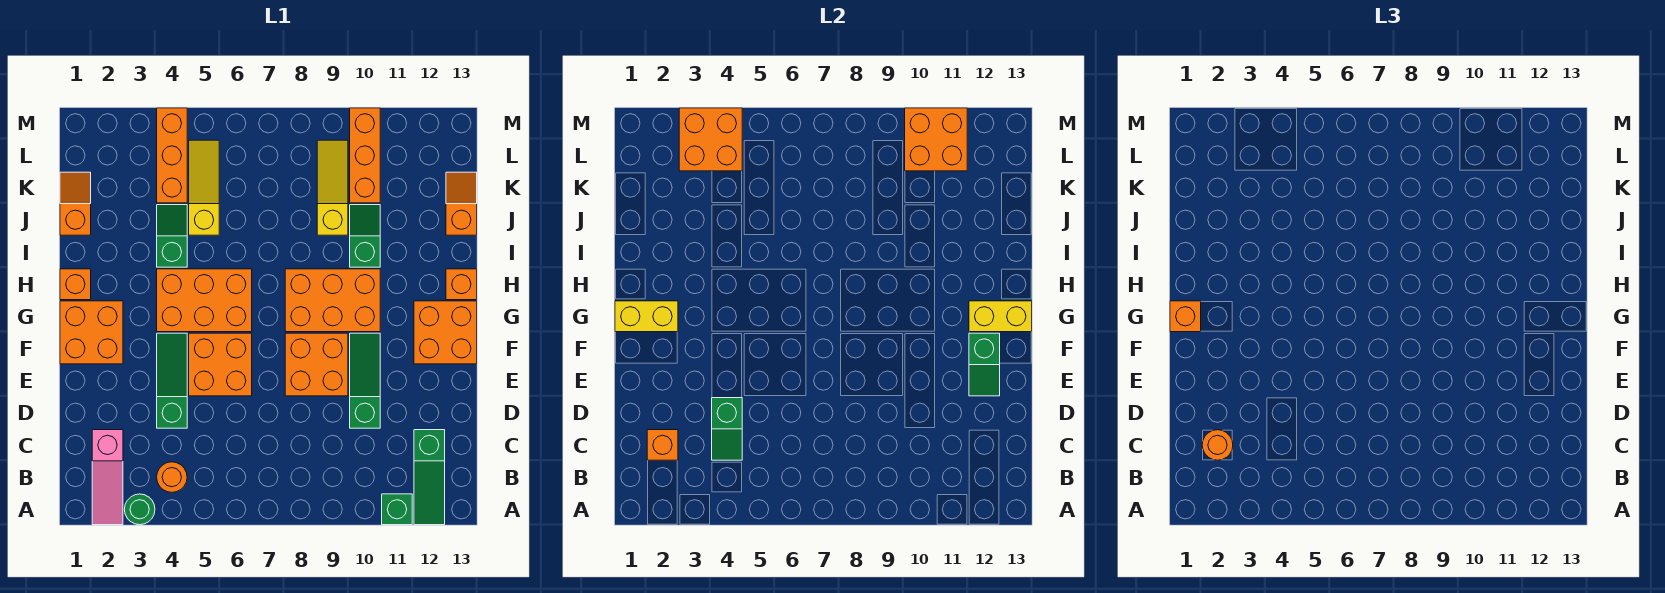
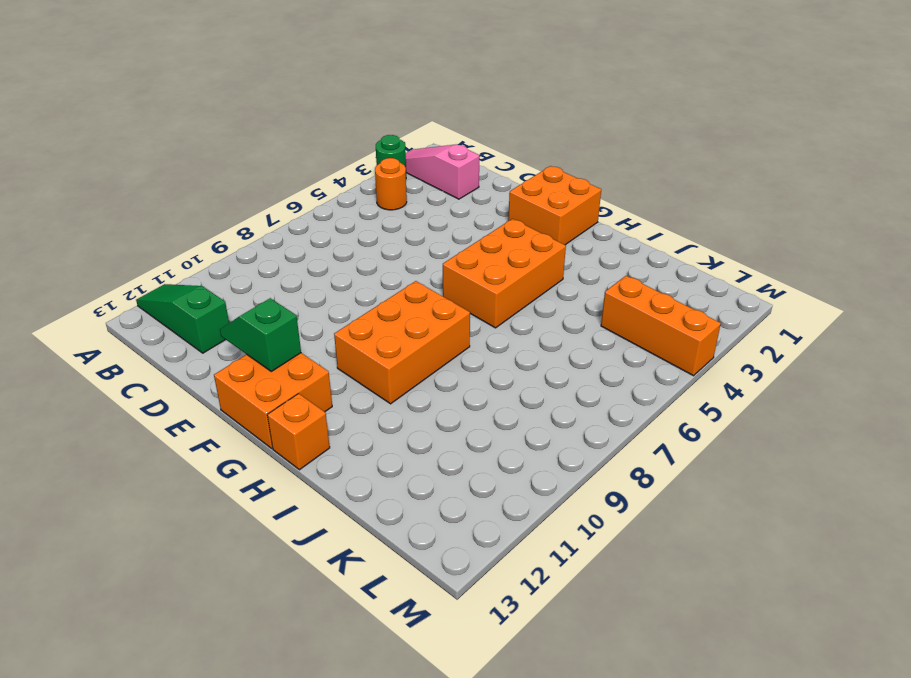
none -> green 1x1 brick [382,494,412,525]
none -> green 1x3 slope [157,333,187,428]
none -> green 1x3 slope [350,333,380,428]
none -> orange 2x2 brick [189,333,252,396]

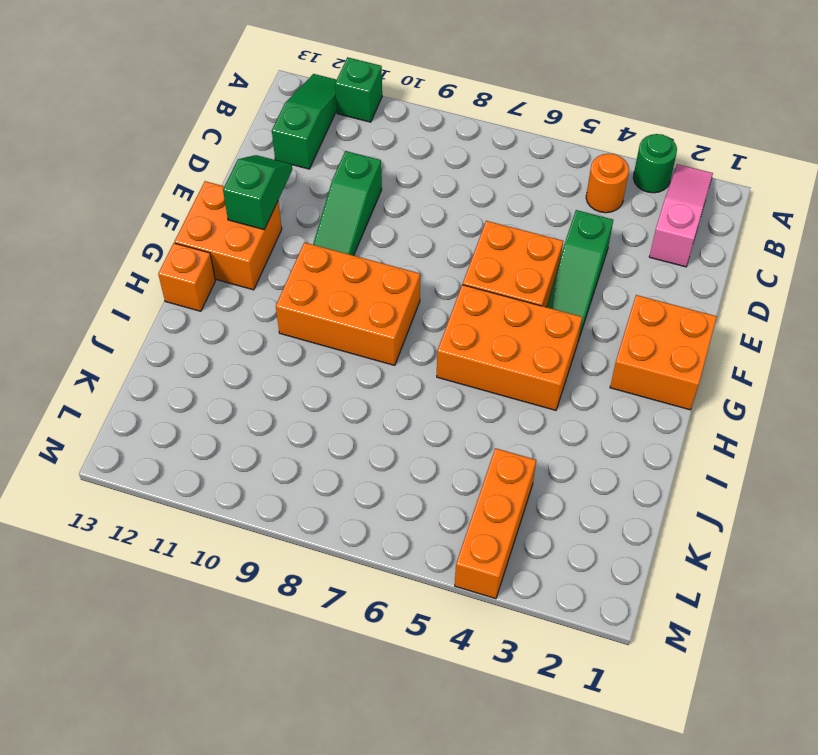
none -> orange 2x2 brick [285,333,348,396]
none -> orange 1x1 brick [60,269,91,300]
none -> green 1x2 slope [157,205,187,267]
none -> green 1x2 slope [350,205,380,267]

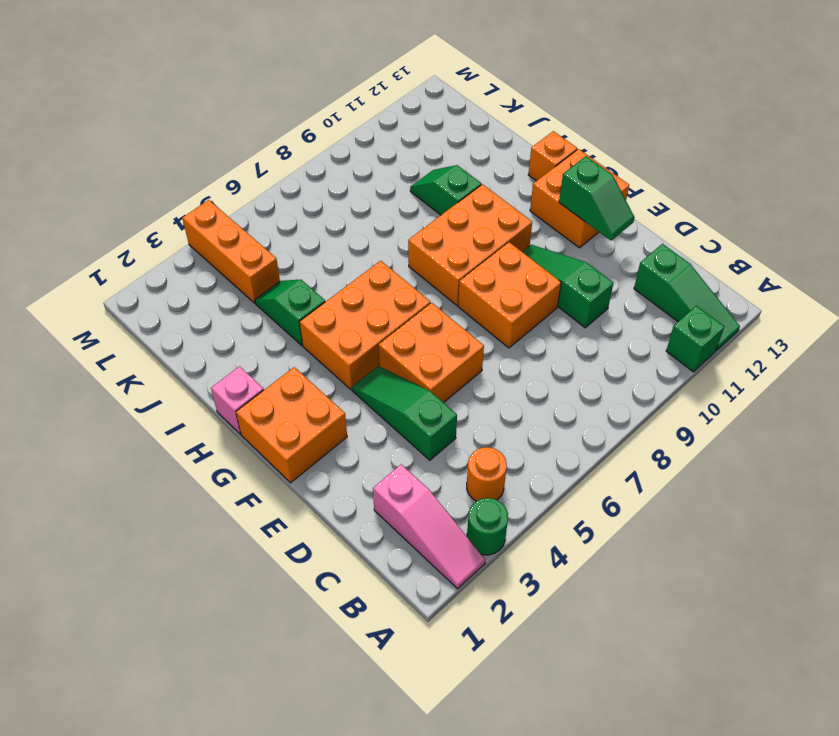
pink 1x1 brick [211,366,264,434] -> orange 1x1 brick [60,269,91,300]
none -> orange 1x2 slope [60,172,91,235]
none -> yellow 1x3 slope [189,140,219,235]
none -> yellow 1x3 slope [317,140,348,235]
none -> orange 1x2 slope [446,172,477,235]

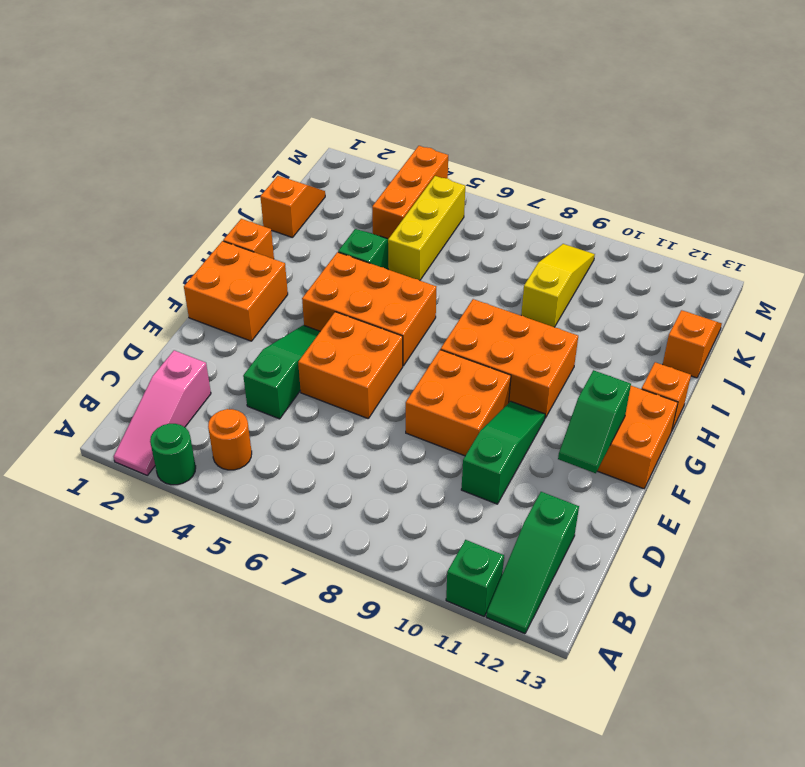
yellow 1x3 brick [388,176,465,280] -> yellow 1x3 slope [189,140,219,235]
none -> green 1x2 slope [350,205,380,267]
none -> orange 1x3 brick [350,108,380,203]
none -> orange 1x1 brick [647,430,678,460]
none -> green 1x2 slope [712,398,742,460]

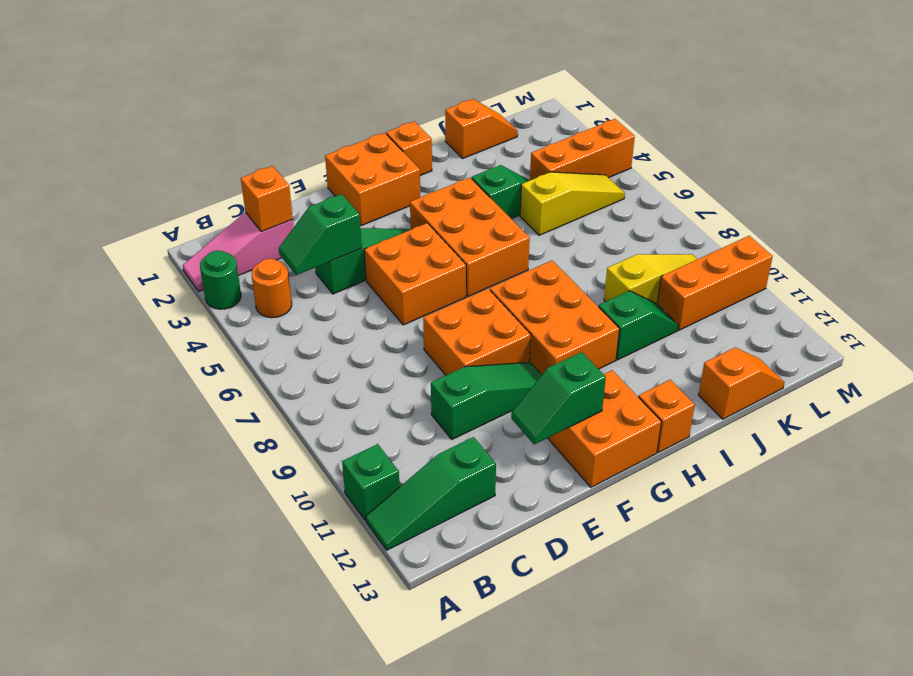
none -> yellow 1x2 brick [615,301,678,332]
none -> yellow 1x2 brick [969,301,1032,332]
none -> orange 2x2 brick [679,108,742,171]
none -> orange 2x2 brick [905,108,967,171]

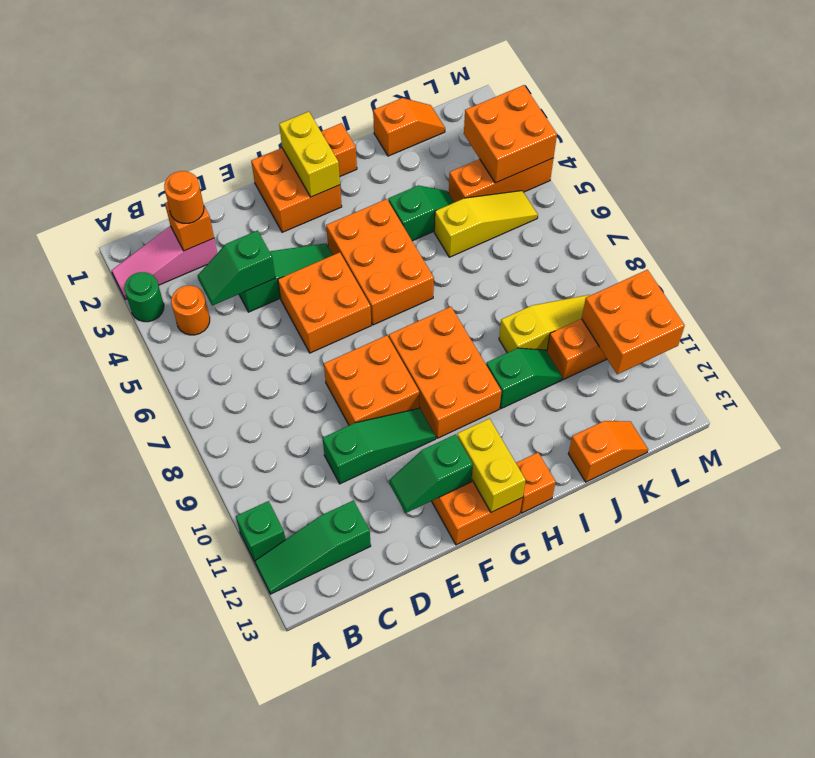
none -> orange 1x1 brick [1170,301,1201,332]

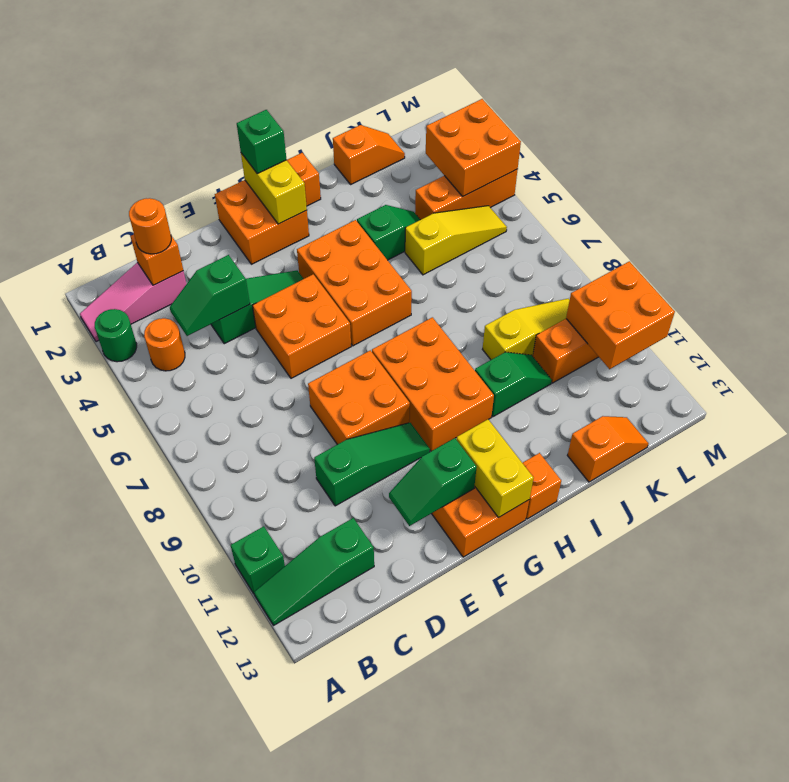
green 1x1 brick [237,110,286,174] -> orange 1x1 brick [1170,301,1201,332]

